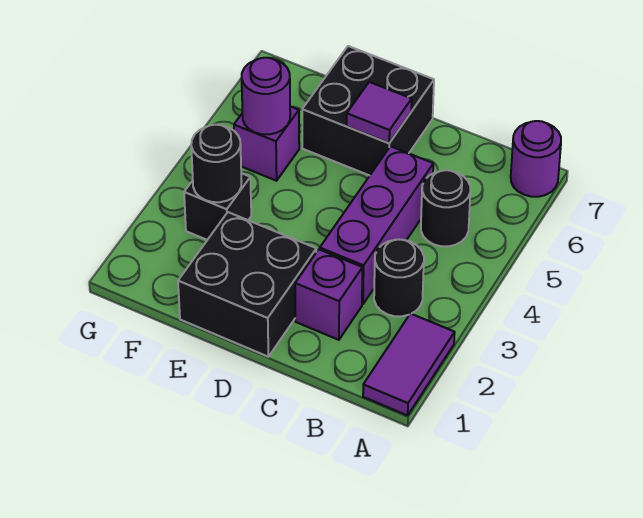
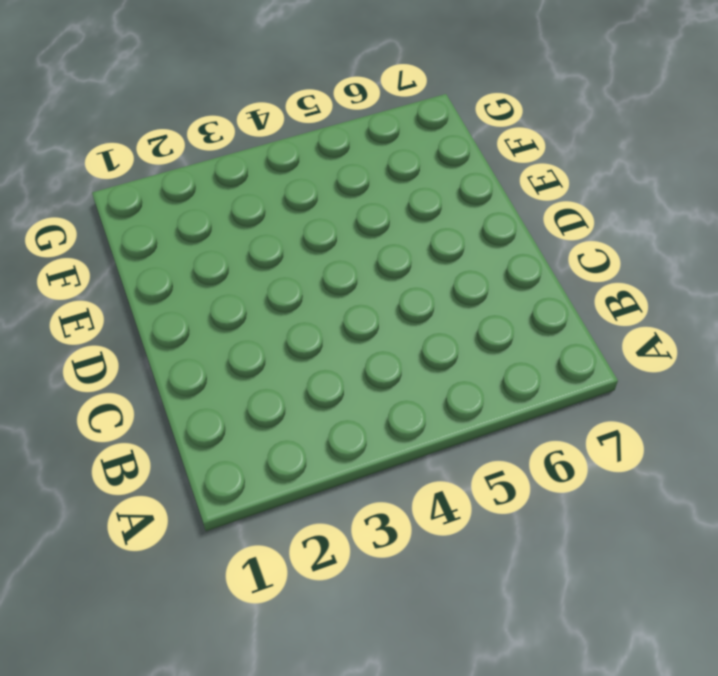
none -> purple 1x2 tile [363,314,455,415]
none -> purple 1x1 round brick [511,121,561,197]
none -> black 1x1 round brick [374,239,424,316]

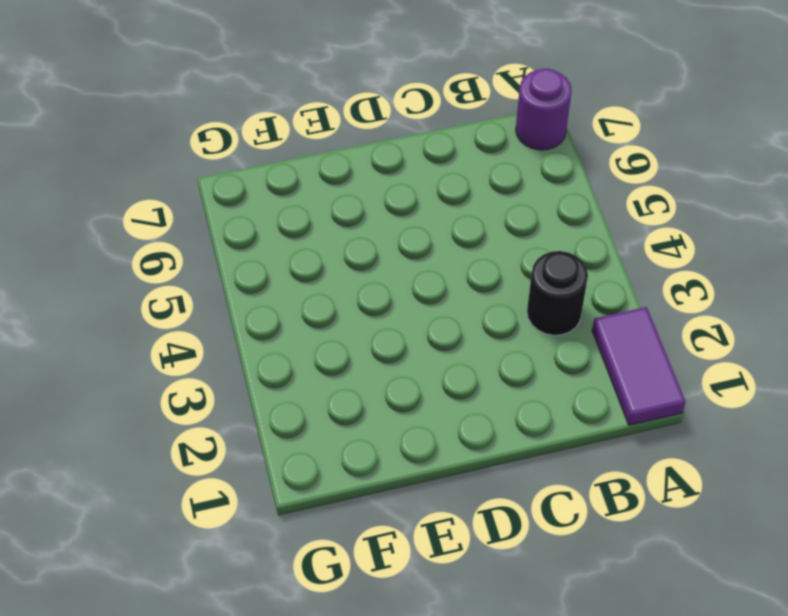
none -> black 1x1 round brick [421,170,470,247]
none -> purple 1x1 brick [295,249,362,340]
none -> purple 1x3 brick [320,146,433,304]

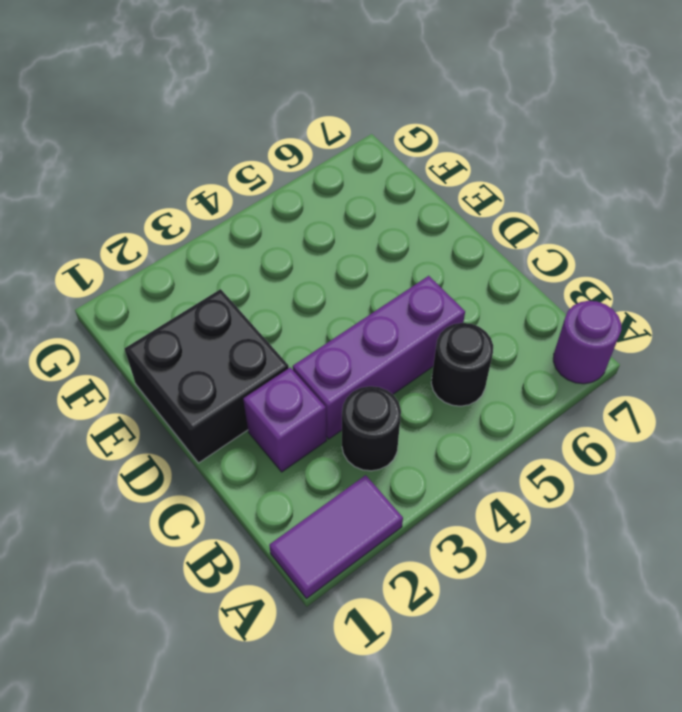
none -> black 2x2 brick [302,46,434,176]
none -> black 1x1 brick [184,173,251,240]
none -> purple 1x1 brick [234,107,299,181]

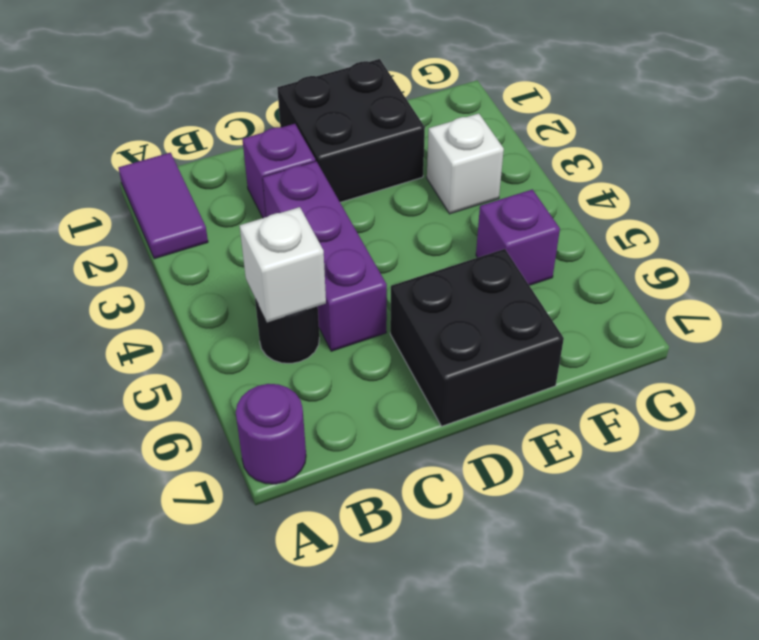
white 1x1 brick [240,207,326,322] -> none
white 1x1 brick [427,114,504,214] -> black 1x1 brick [184,173,251,240]
none -> black 1x1 round brick [374,239,424,316]
none -> purple 1x1 tile [347,82,412,143]
none -> black 1x1 round brick [191,125,242,202]

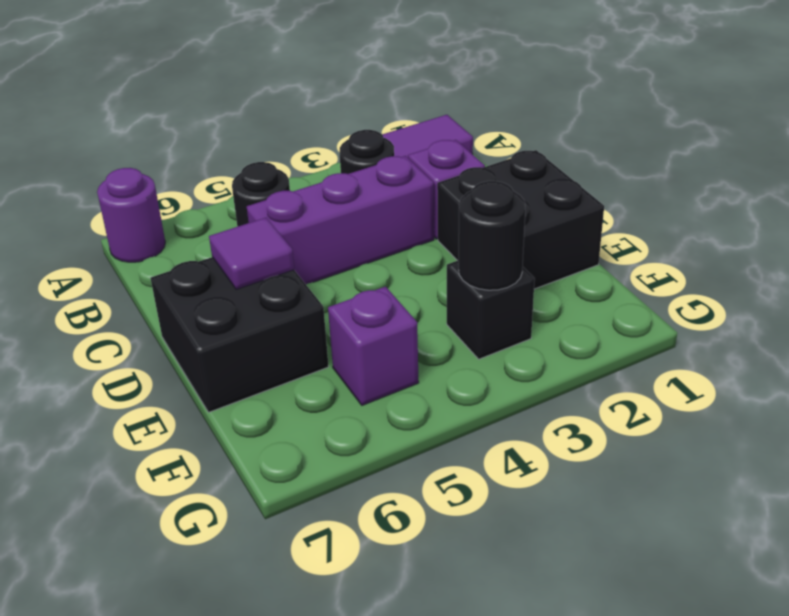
none -> purple 1x1 round brick [242,58,290,134]

